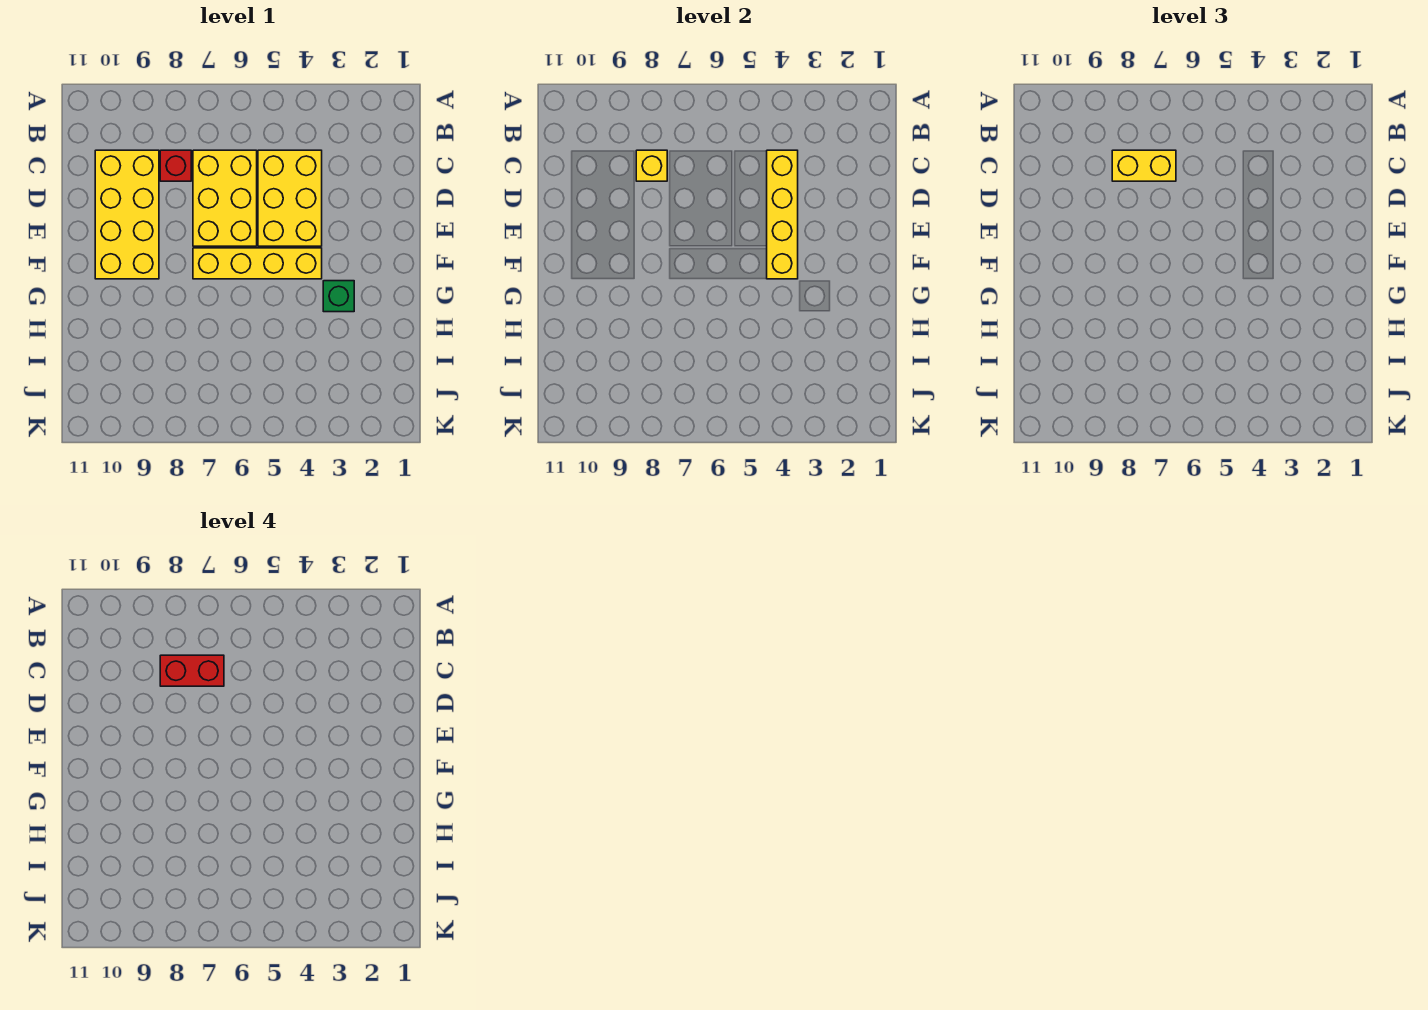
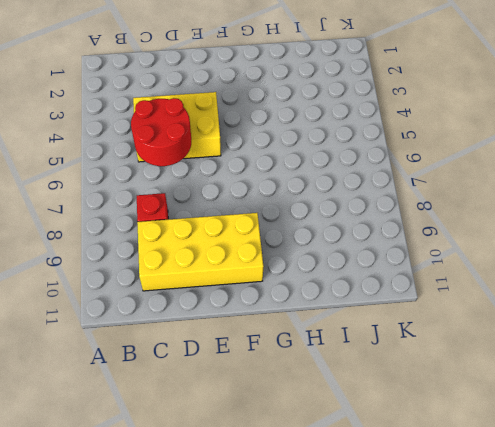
red 2x2 round brick [131,98,191,166] -> none
none -> yellow 2x3 brick [193,150,257,246]
none -> yellow 1x4 brick [193,248,322,279]

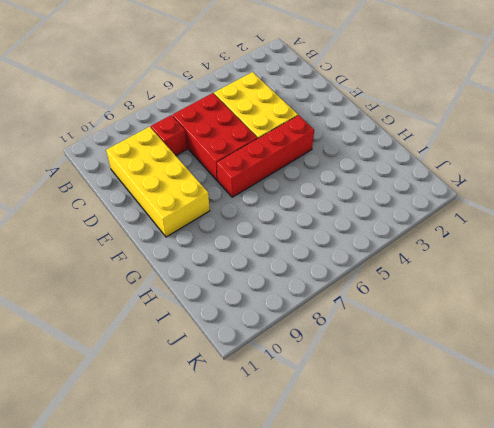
red 2x3 brick [172,93,257,180] -> yellow 2x3 brick [193,150,257,246]
red 1x4 brick [217,115,314,197] -> yellow 1x4 brick [193,248,322,279]
none -> green 1x1 brick [323,281,354,312]
none -> yellow 1x4 brick [767,150,798,279]

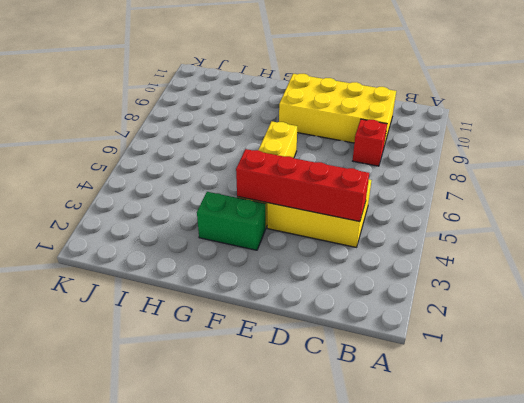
red 1x4 brick [236,149,369,222] -> yellow 1x4 brick [767,150,798,279]
green 1x2 brick [197,192,266,250] -> green 1x1 brick [323,281,354,312]
none -> yellow 2x3 brick [193,150,257,246]
none -> yellow 1x1 brick [636,150,667,181]

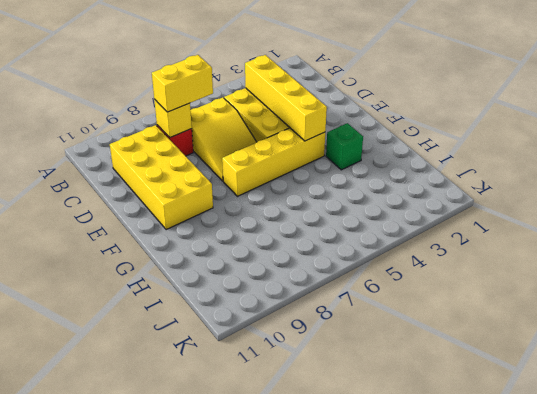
yellow 2x3 slope [190,97,257,181] -> yellow 2x3 brick [193,150,257,246]
none -> red 1x2 brick [160,655,224,686]

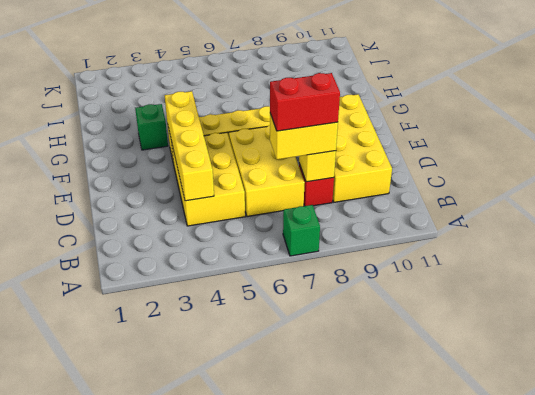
green 1x1 brick [283,205,320,256] -> none

